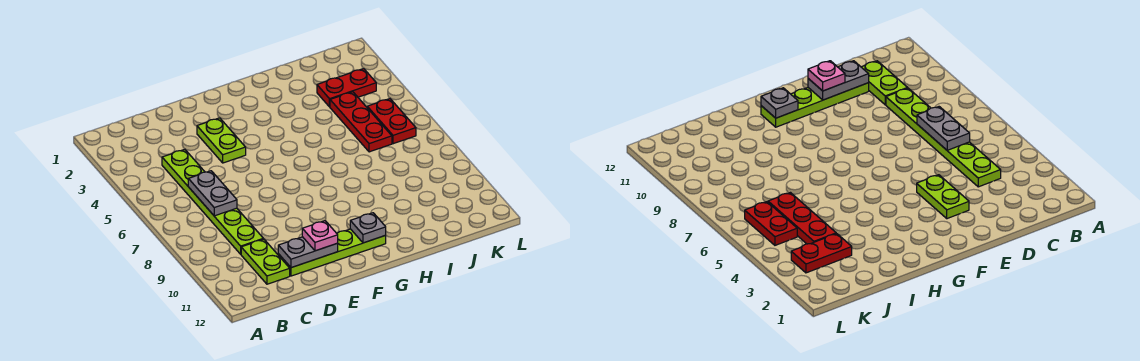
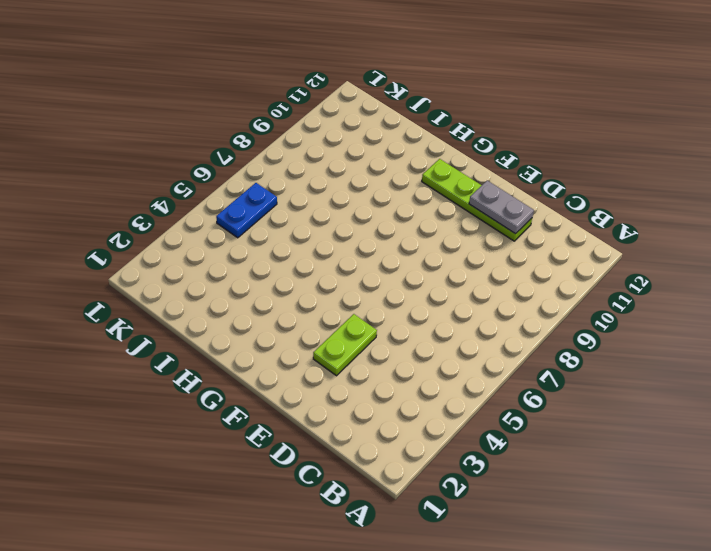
blue 1x2 plate [216,183,277,238] -> red 1x2 plate [367,99,416,144]
none -> lime 1x6 plate [162,149,263,254]
none -> lime 1x2 plate [241,239,290,284]

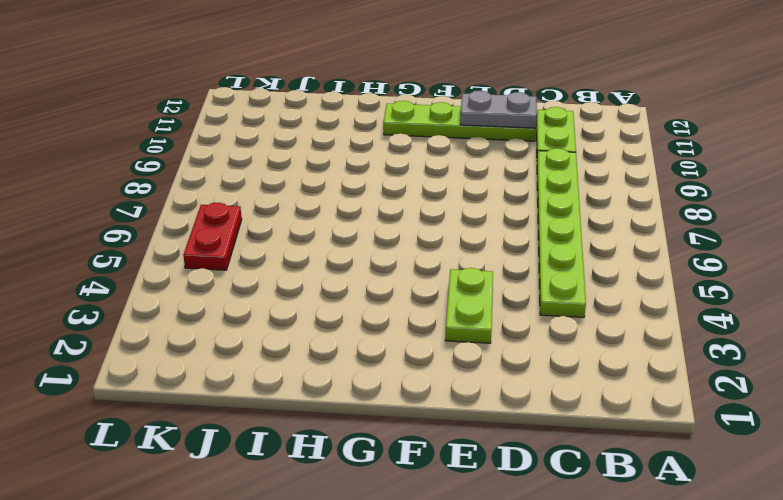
none -> red 1x2 plate [317,69,376,107]
none -> red 1x3 plate [330,92,392,152]

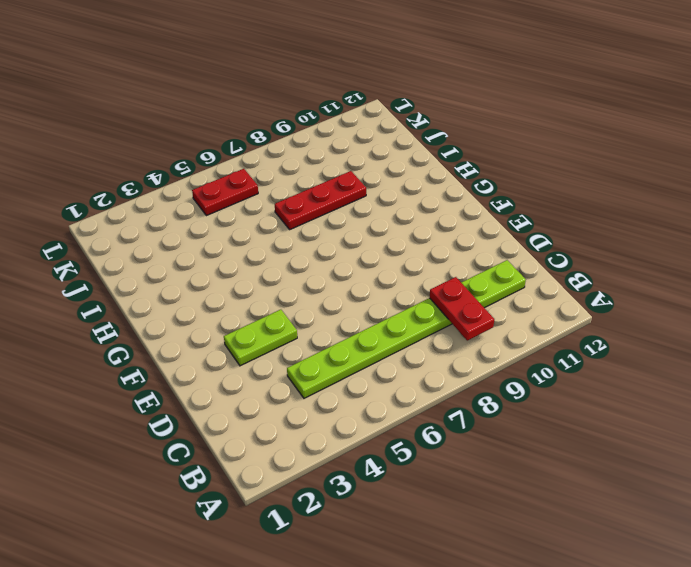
red 1x2 plate [430,277,494,340] -> red 1x2 plate moved to [317,69,376,107]
red 1x3 plate [275,171,366,229] -> red 1x3 plate moved to [330,92,392,152]
none -> lime 1x4 plate [278,229,386,276]
none -> grey 1x2 plate [188,171,237,216]

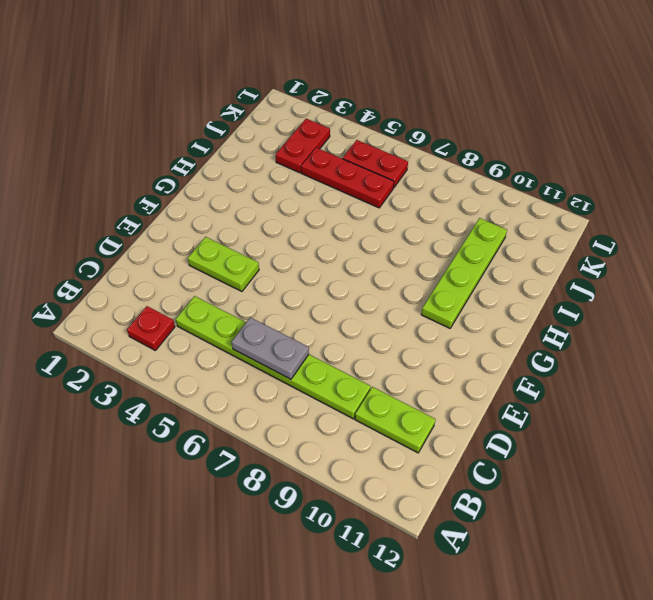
red 1x1 plate [127,306,175,350] -> none
lime 1x4 plate [421,218,507,328] -> lime 1x4 plate moved to [278,229,386,276]
none -> grey 1x2 plate [278,237,338,268]
none -> grey 1x1 plate [350,213,386,243]

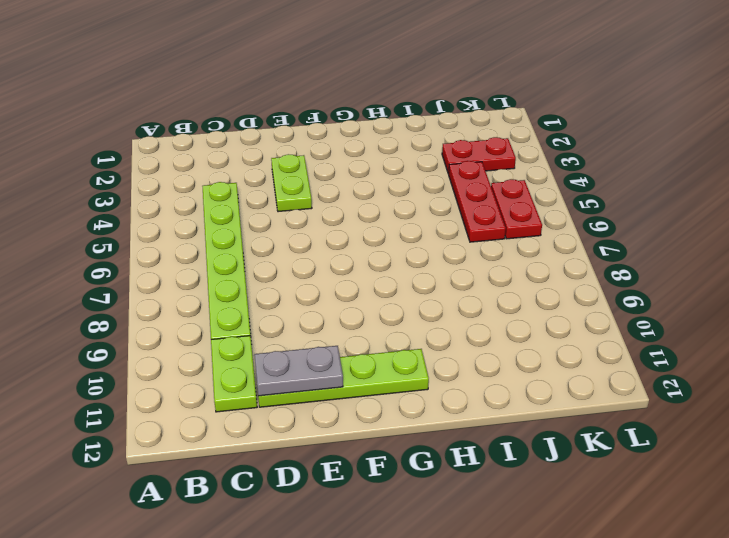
none -> grey 1x2 plate [188,171,237,216]
none -> grey 1x1 plate [350,213,386,243]

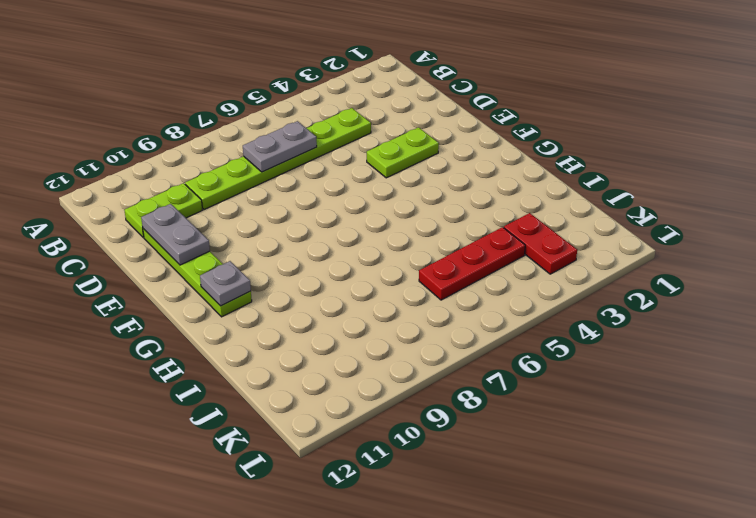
none -> red 1x2 plate [367,99,416,144]
none -> pink 1x1 plate [302,221,338,251]

